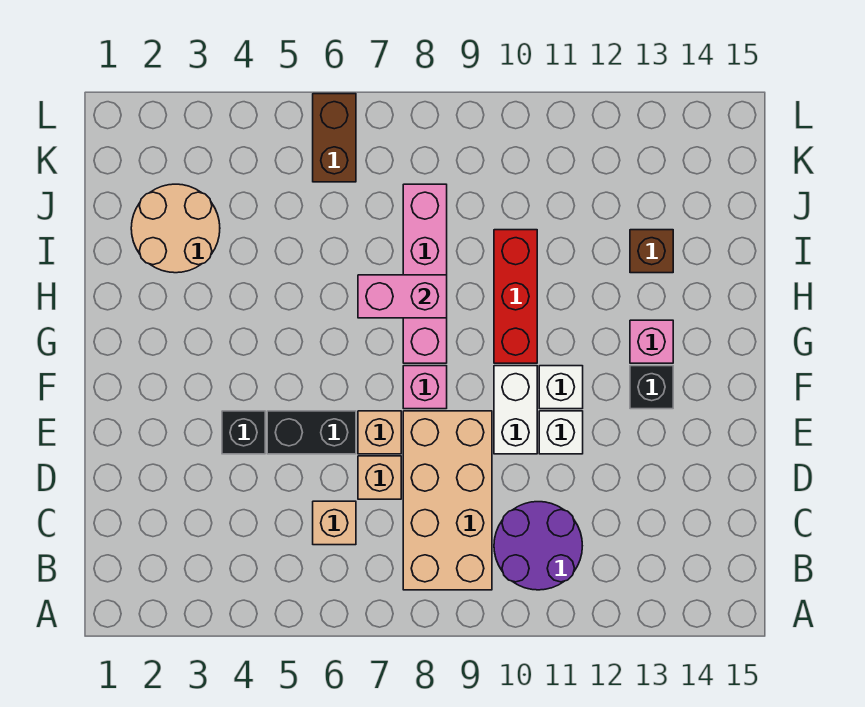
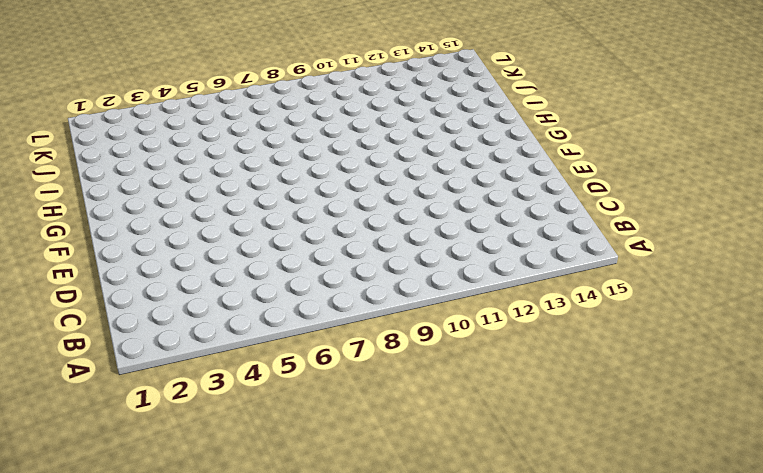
none -> tan 2x4 brick [403,411,492,590]
none -> purple 2x2 round brick [494,502,582,590]
none -> tan 1x1 brick [313,501,356,545]

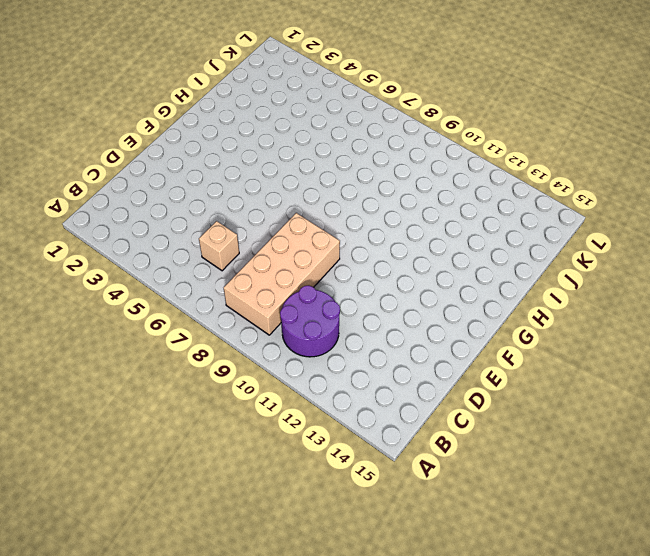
none -> tan 1x1 brick [358,456,401,499]
none -> black 1x1 brick [222,411,265,454]
none -> black 1x2 brick [267,411,356,454]

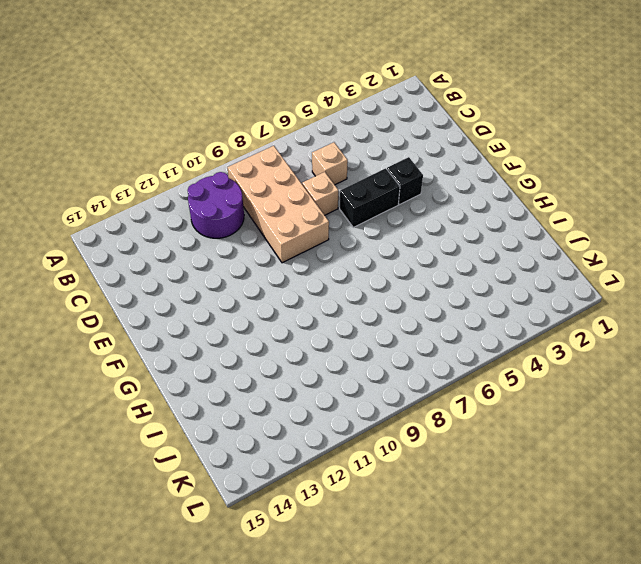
none -> tan 1x1 brick [358,411,401,454]
none -> white 1x2 brick [494,366,537,454]
none -> white 1x1 brick [539,411,583,454]

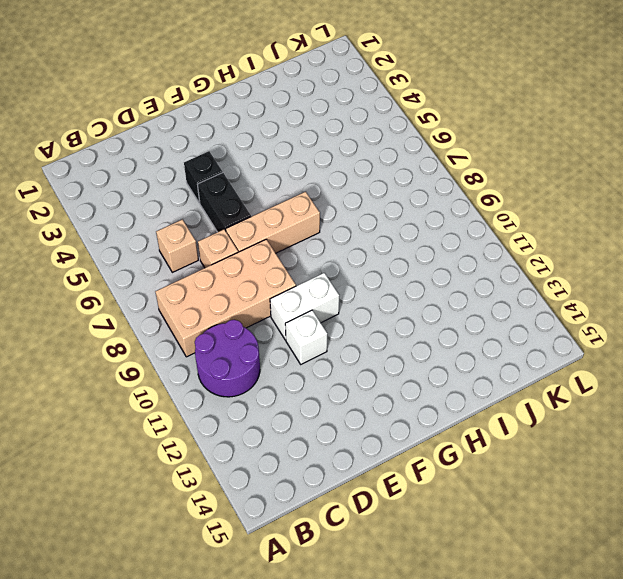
tan 1x3 brick [226,192,320,253] -> tan 1x1 brick [358,411,401,454]
none -> pink 1x1 brick [403,366,447,409]
none -> white 1x1 brick [539,366,583,409]
none -> black 1x1 brick [630,366,673,409]

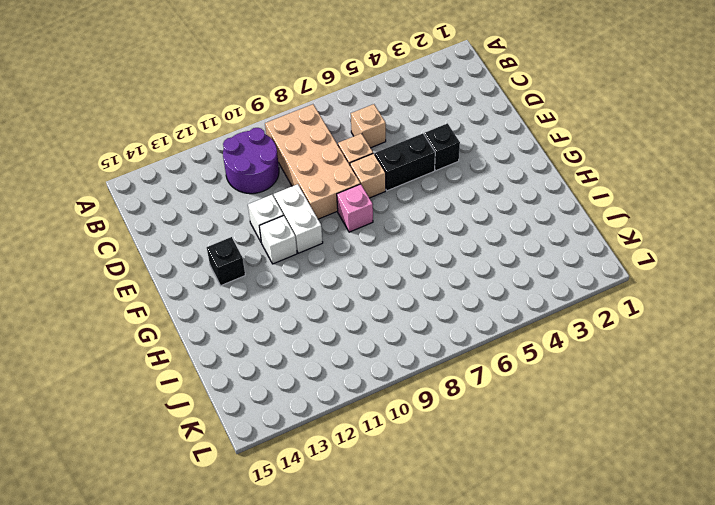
none -> pink 1x4 brick [403,184,447,363]
none -> red 1x3 brick [494,230,537,363]
none -> pink 1x1 brick [630,320,673,363]

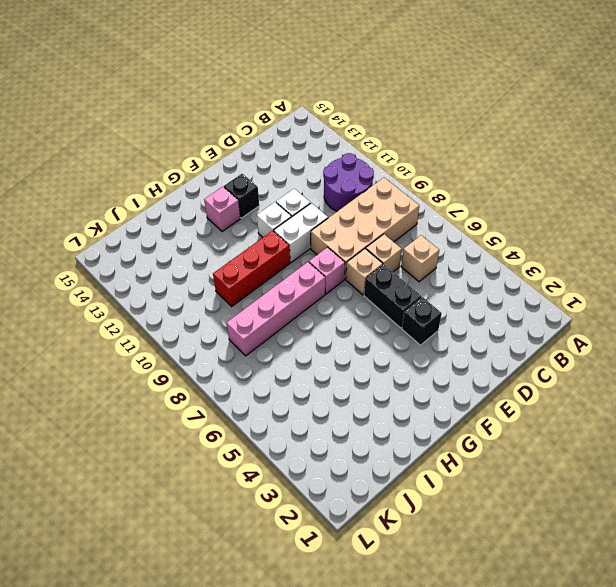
none -> tan 2x2 round brick [131,184,220,273]
none -> brown 1x1 brick [630,230,673,273]
none -> brown 1x2 brick [313,94,356,182]

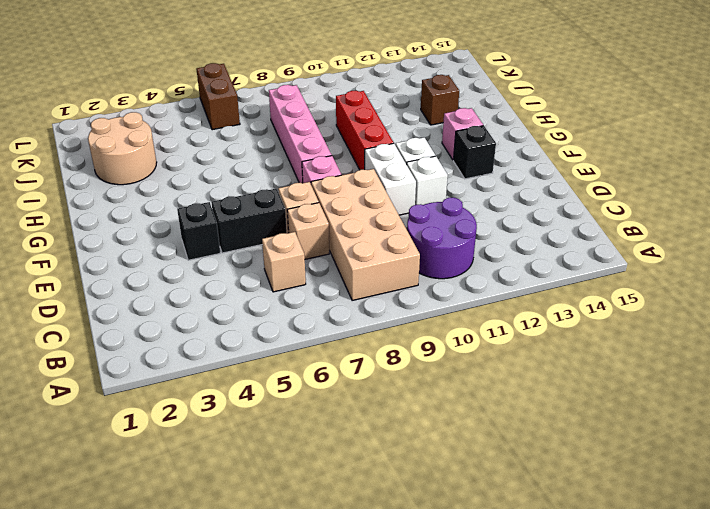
none -> pink 1x2 brick [358,275,447,318]

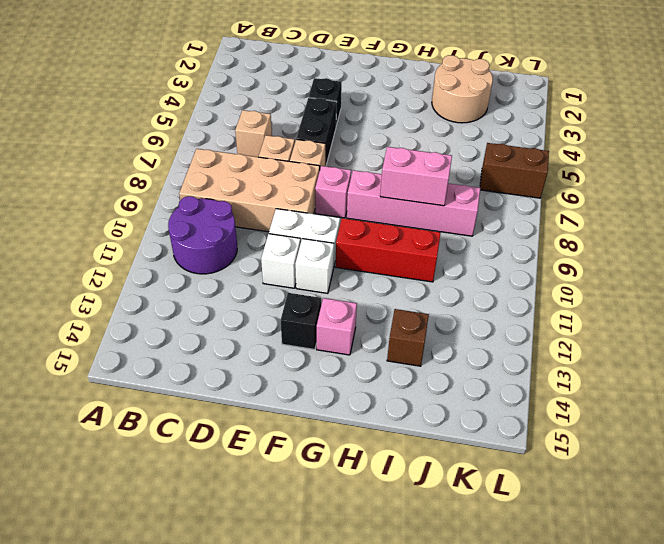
pink 1x2 brick [380,147,452,206] -> pink 1x2 brick turned to [358,275,447,318]

